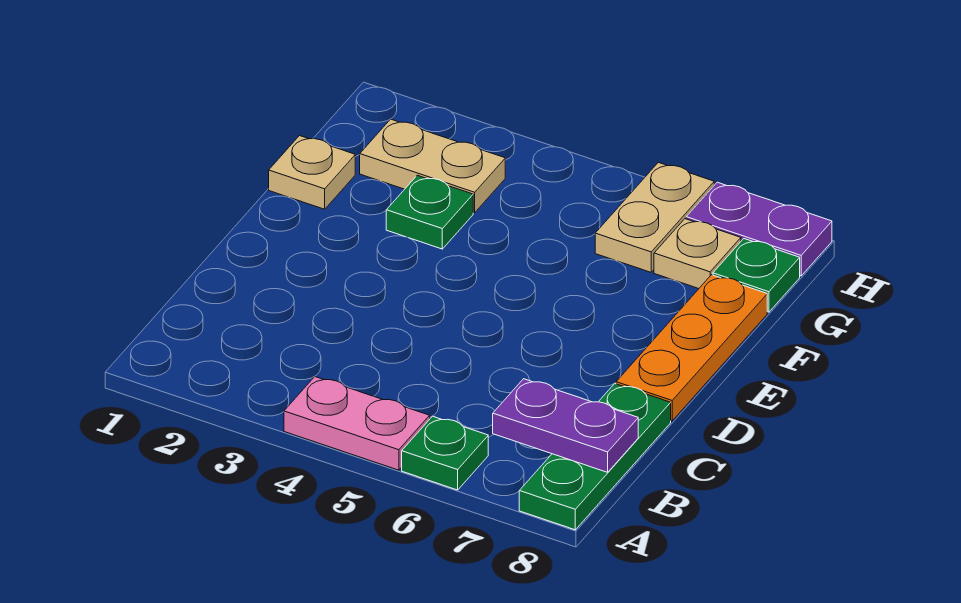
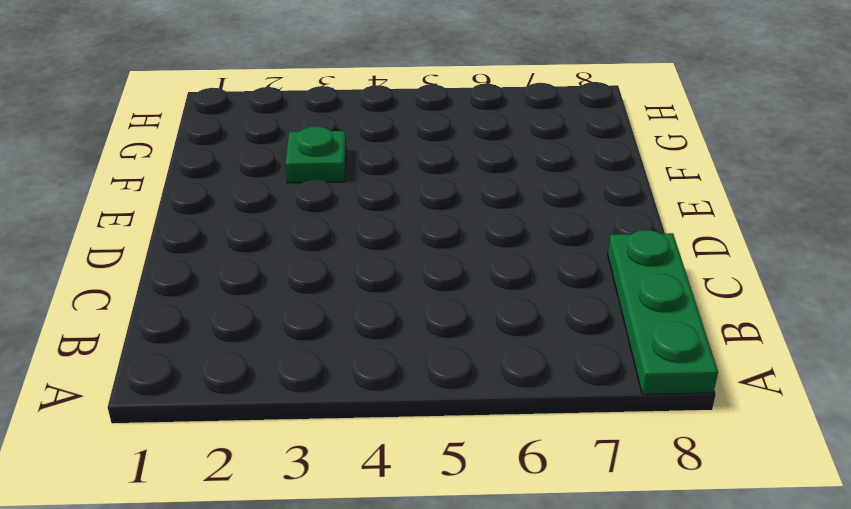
none -> pink 1x2 plate [284,377,430,470]
none -> green 1x1 plate [402,416,488,490]
none -> orange 1x3 plate [616,275,767,421]

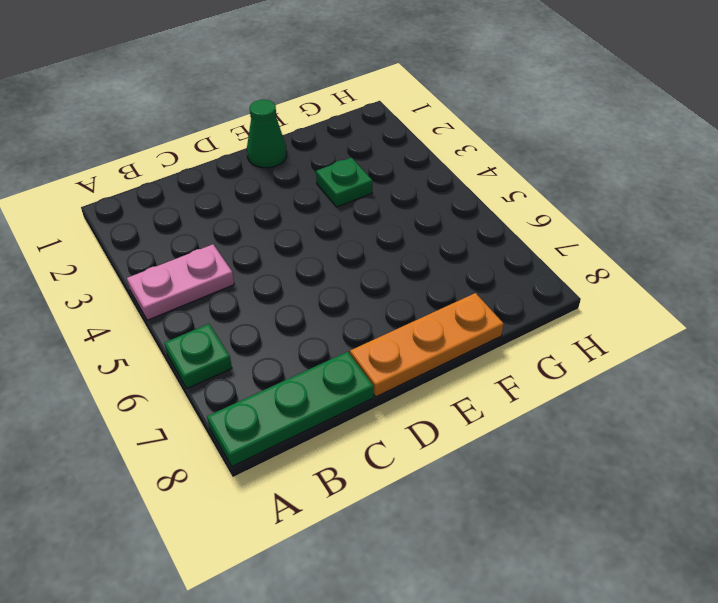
pink 1x2 plate [127,244,234,320] -> pink 1x2 plate turned to [284,377,430,470]
green 1x1 cone [247,100,287,168] -> none
none -> tan 1x1 plate [269,136,355,209]
none -> tan 1x2 plate [360,119,505,213]
none -> tan 1x2 plate [595,162,714,272]

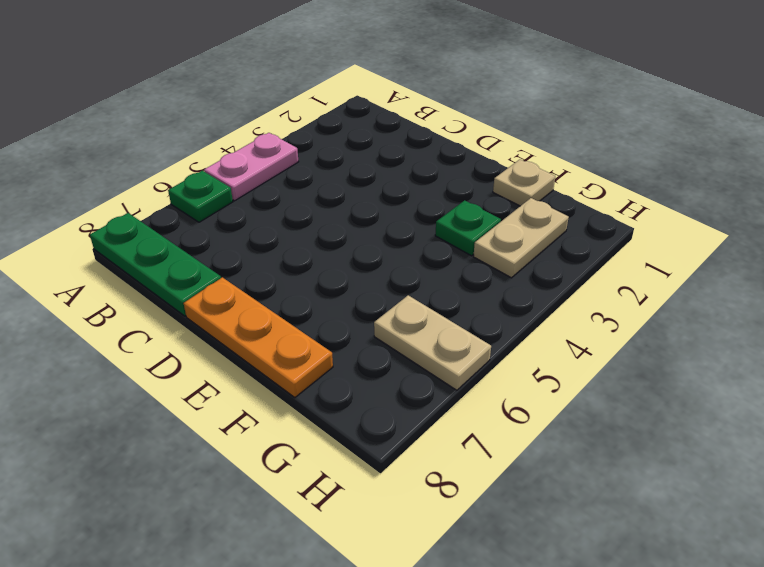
none -> tan 1x1 plate [654,219,741,289]
none -> green 1x1 plate [713,239,800,312]
none -> purple 1x2 plate [686,182,832,276]

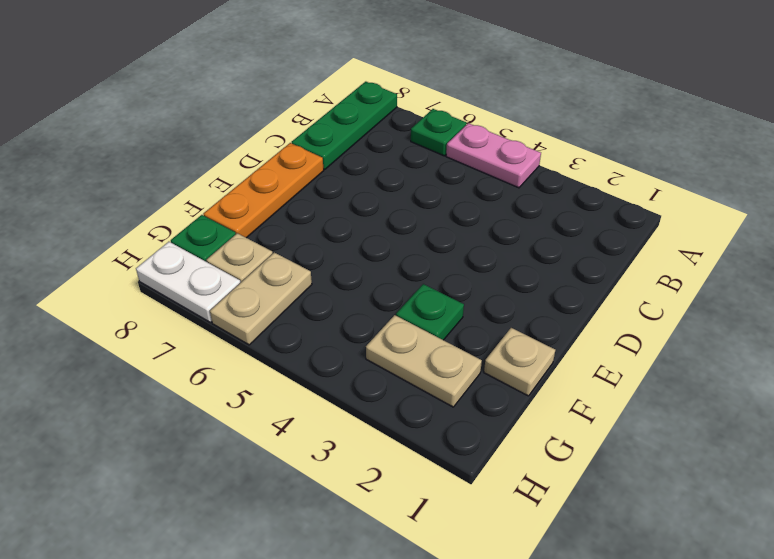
white 1x2 plate [136,242,241,323] -> purple 1x2 plate [686,182,832,276]
none -> purple 1x2 plate [493,379,638,472]

